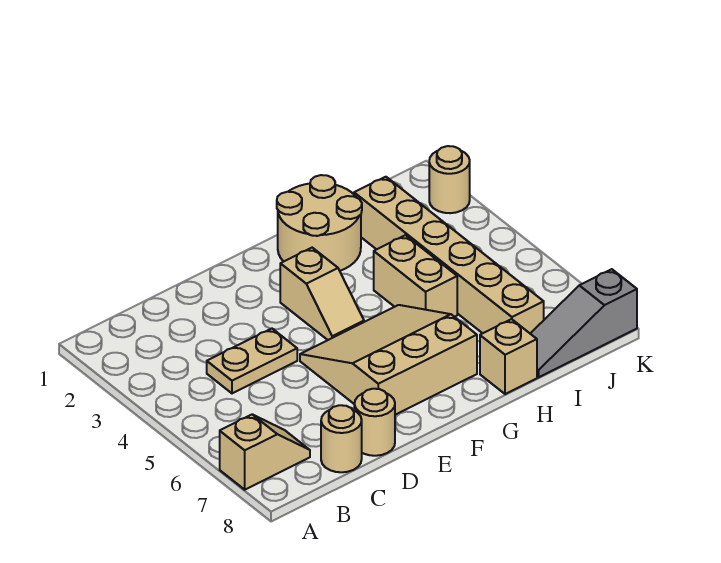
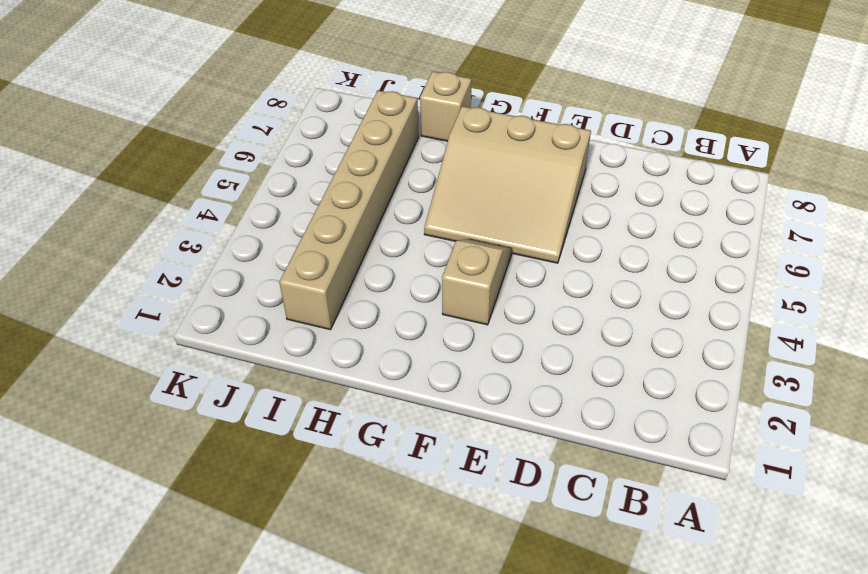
none -> tan 1x2 slope [220,415,310,490]
none -> tan 1x2 plate [207,329,297,393]
none -> tan 1x1 round brick [321,405,362,472]

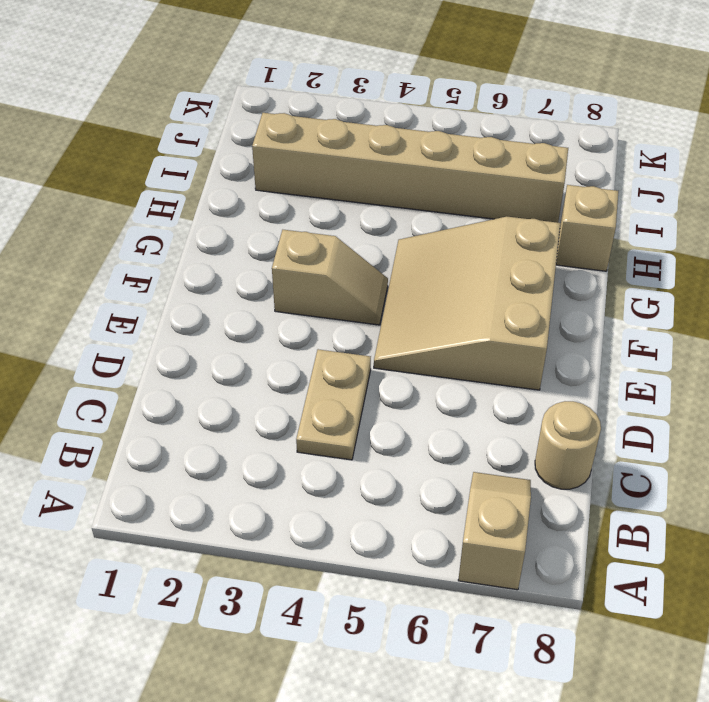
none -> tan 1x1 round brick [354,389,395,456]
none -> tan 2x2 round brick [277,175,362,271]
none -> tan 1x2 brick [374,235,457,317]

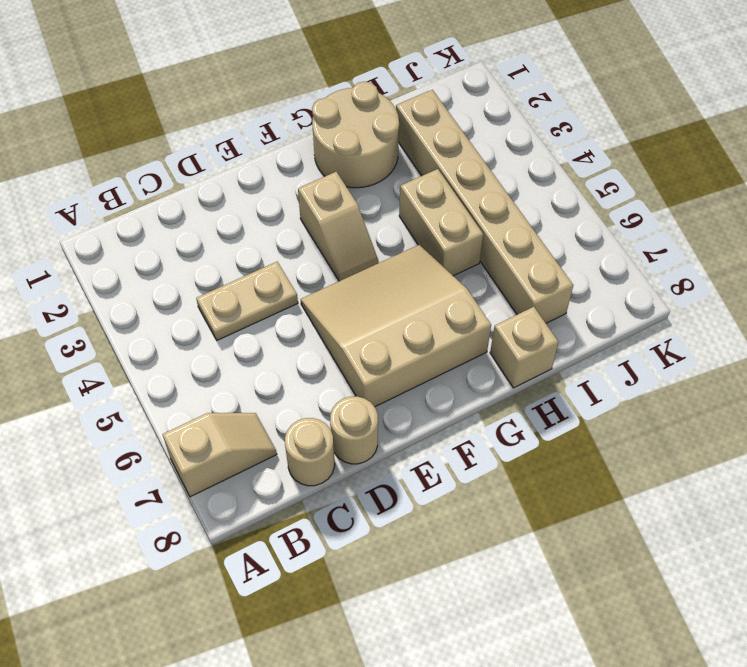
none -> grey 1x3 slope [530,269,637,377]
none -> tan 1x1 round brick [429,146,470,213]

